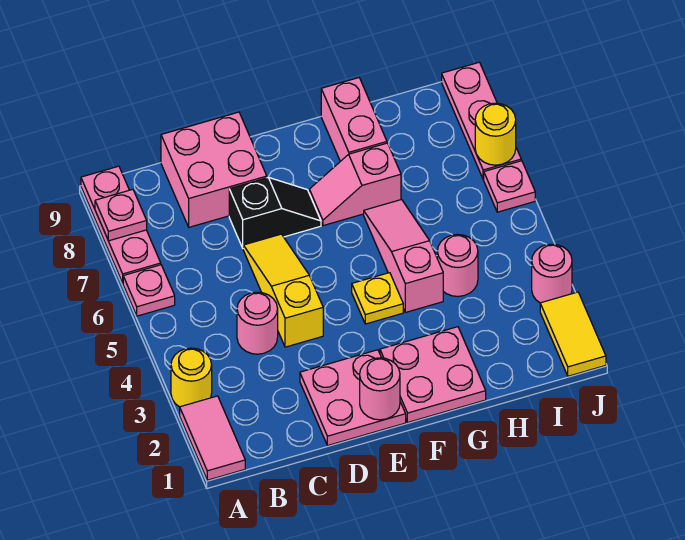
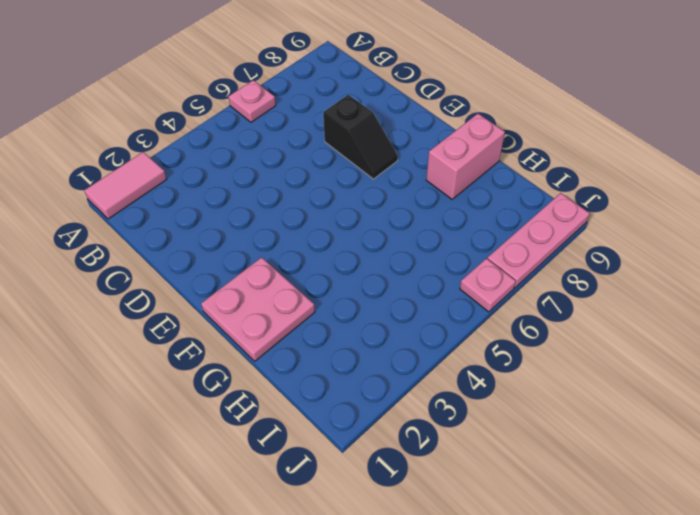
none -> yellow 1x1 round brick [171,348,212,407]
none -> pink 1x3 plate [81,166,161,283]
none -> pink 1x1 round brick [237,292,278,354]

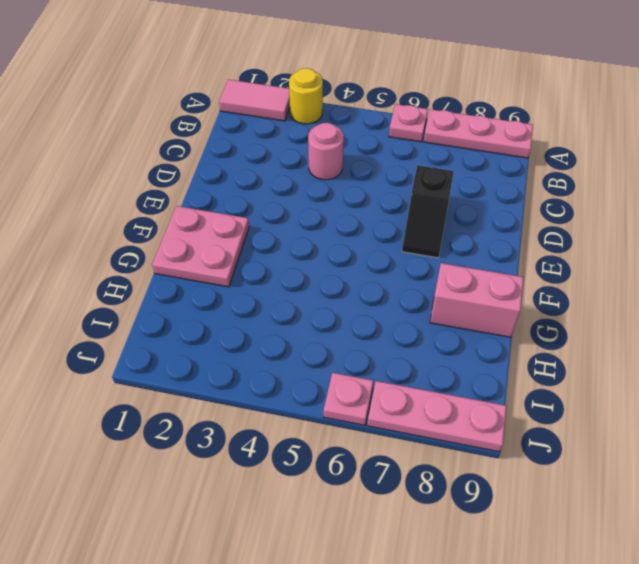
none -> pink 2x2 brick [161,112,267,227]
none -> pink 2x2 plate [300,350,406,446]
none -> yellow 1x3 slope [243,234,323,347]

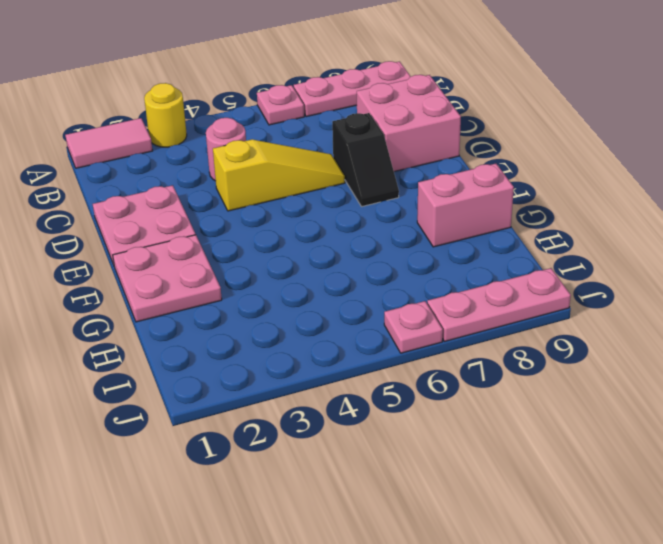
none -> yellow 1x1 plate [352,273,403,324]
none -> pink 1x2 slope [309,143,401,226]
none -> pink 1x3 slope [364,200,443,312]

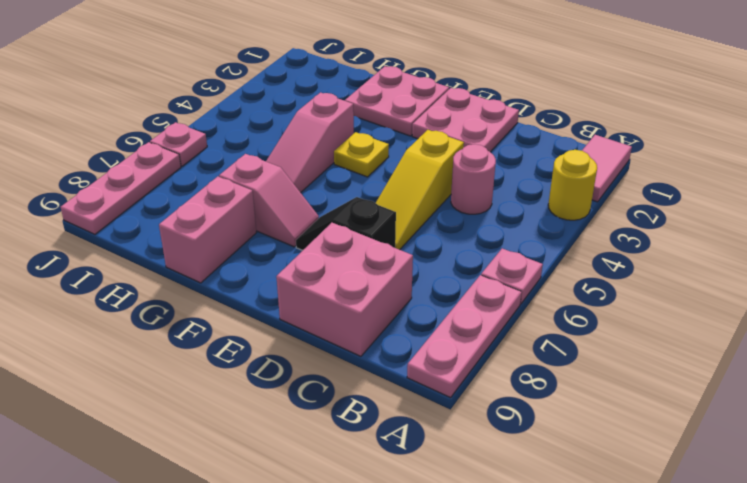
none -> pink 1x1 round brick [437,234,478,296]
none -> yellow 1x2 tile [540,292,606,376]
none -> pink 1x1 round brick [532,244,572,303]

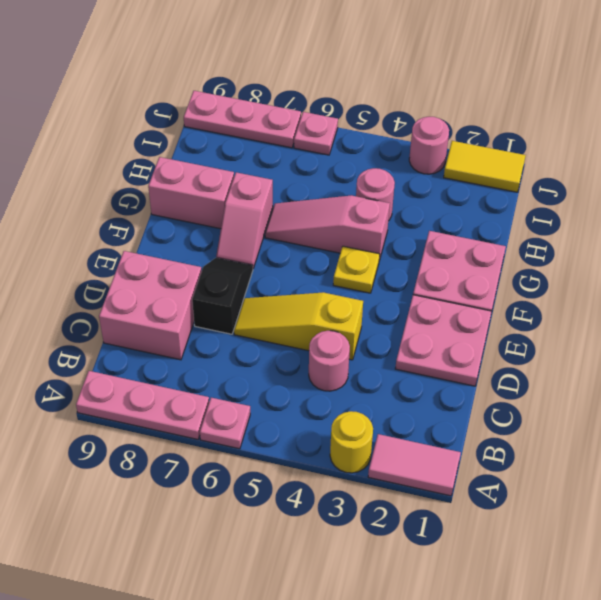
none -> pink 1x1 plate [95,189,147,241]
none -> pink 1x1 round brick [360,358,400,420]
none -> yellow 1x1 round brick [475,103,516,165]

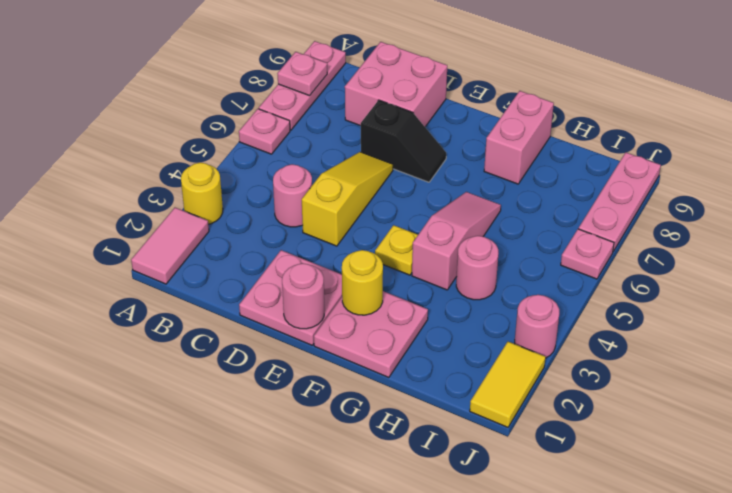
yellow 1x1 round brick [342,250,383,315] -> yellow 1x1 round brick moved to [475,103,516,165]
none -> pink 1x2 slope [309,143,401,226]

